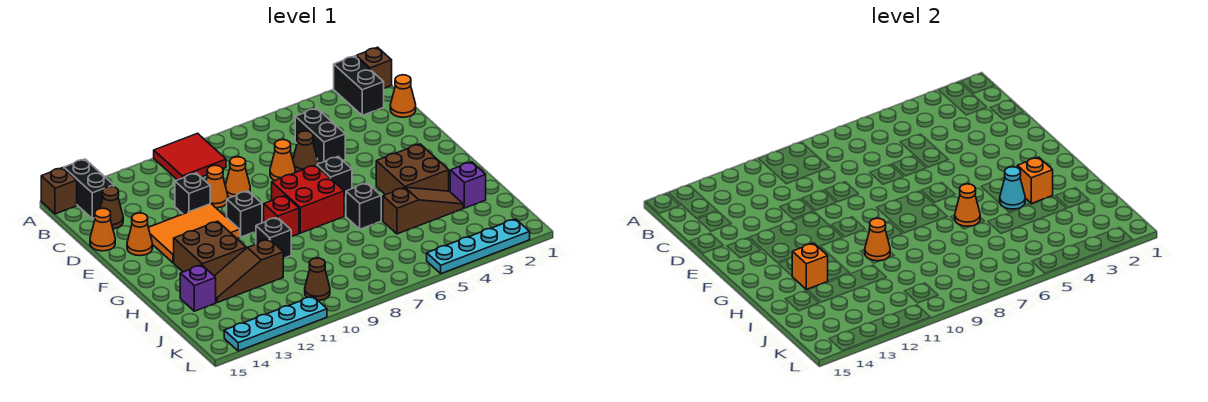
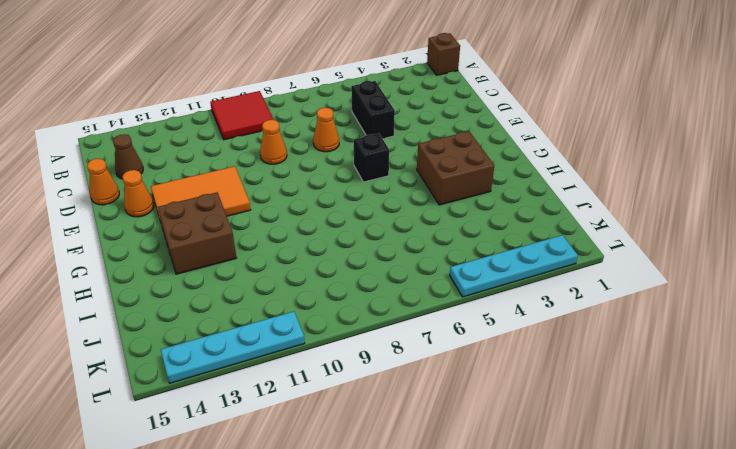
none -> black 1x2 brick [334,56,384,115]
none -> black 1x2 brick [64,159,114,218]
none -> brown 1x1 brick [41,168,77,214]
none -> orange 1x1 cone [390,75,416,117]

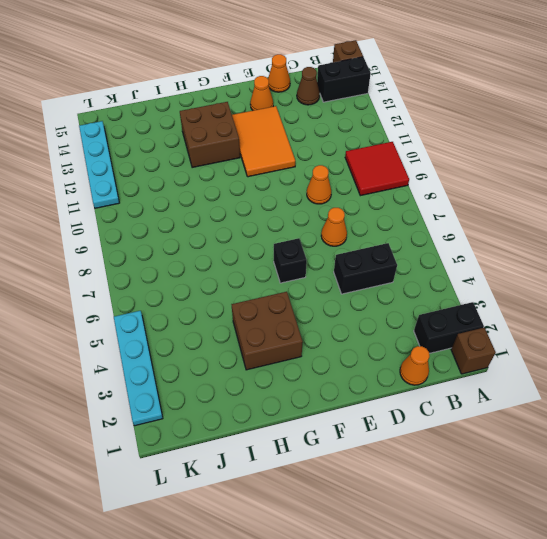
none -> brown 1x1 cone [293,131,318,172]
none -> orange 1x1 cone [206,165,228,208]
none -> black 1x1 brick [175,173,210,214]
none -> red 2x2 brick [272,165,344,233]

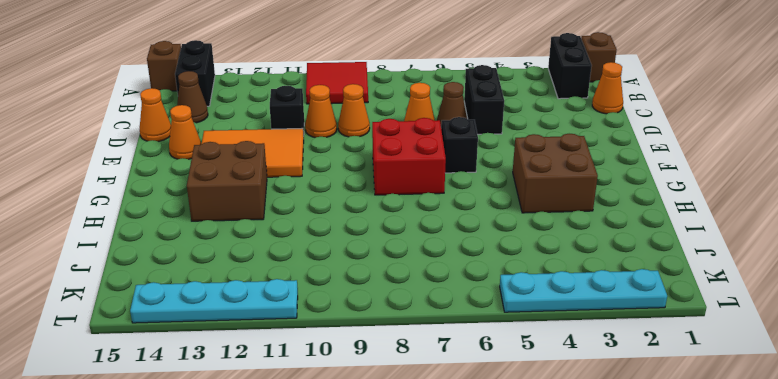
none -> black 1x1 brick [227,191,262,237]
none -> red 1x1 brick [264,196,299,237]
none -> black 1x1 brick [346,183,381,229]
none -> black 1x1 brick [256,217,291,259]

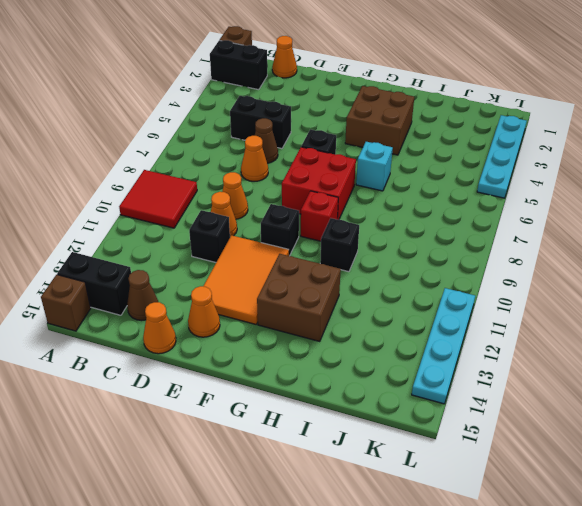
cyan 1x1 brick [356,142,393,191] -> black 1x1 brick [346,183,381,229]
none -> purple 1x1 brick [450,162,486,208]
none -> brown 1x3 slope [383,187,463,234]
none -> brown 1x3 slope [215,239,283,303]
none -> purple 1x1 brick [180,265,216,311]

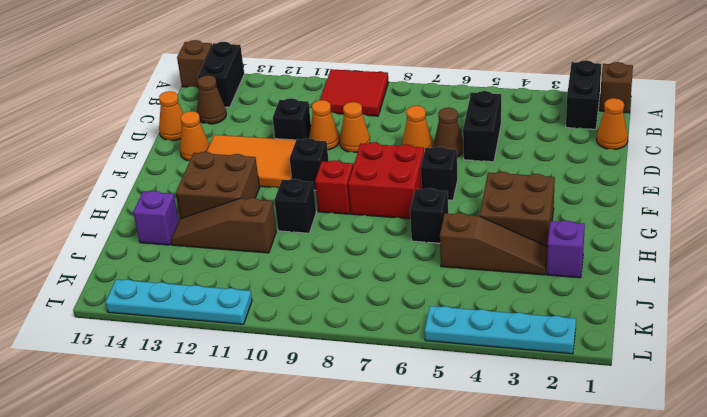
none -> brown 1x1 cone [305,258,330,301]
none -> orange 1x1 brick [1017,157,1053,203]
none -> cyan 1x1 cone [1000,167,1025,209]
none -> orange 1x1 cone [955,184,980,226]

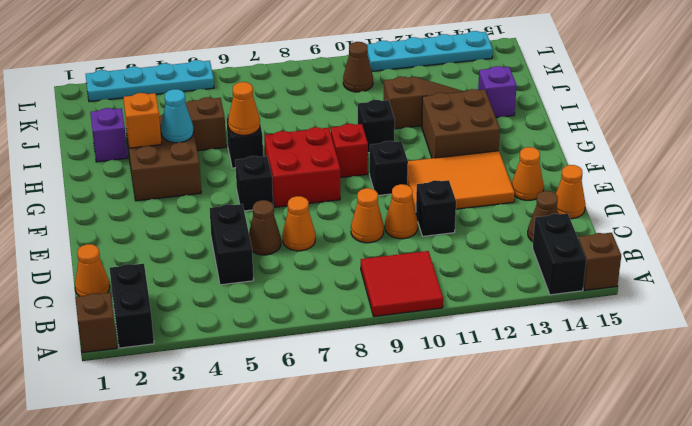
none -> orange 1x1 cone [865,218,890,261]
none -> orange 1x1 brick [792,243,828,289]

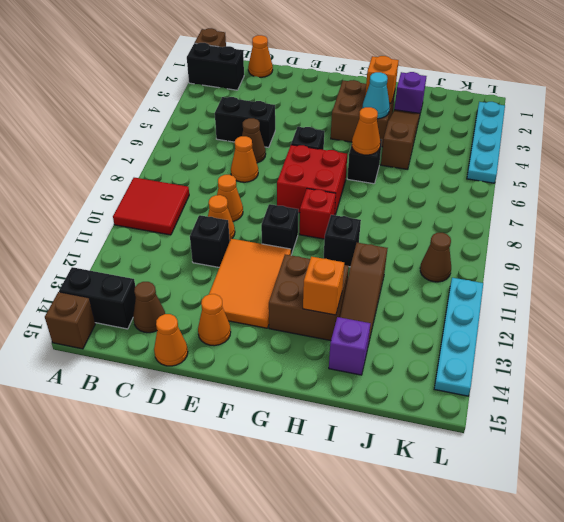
none -> orange 1x1 cone [865,218,890,261]

